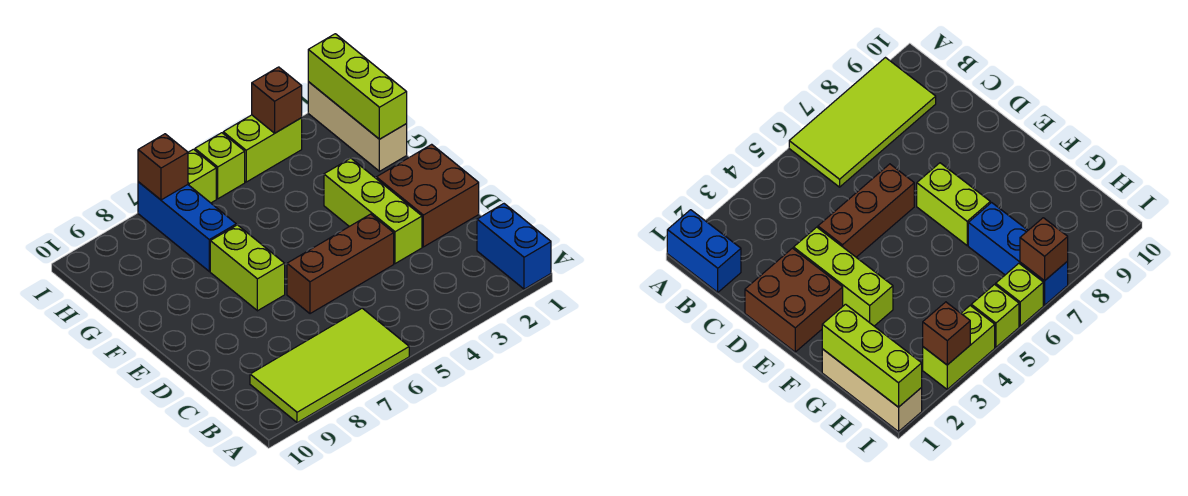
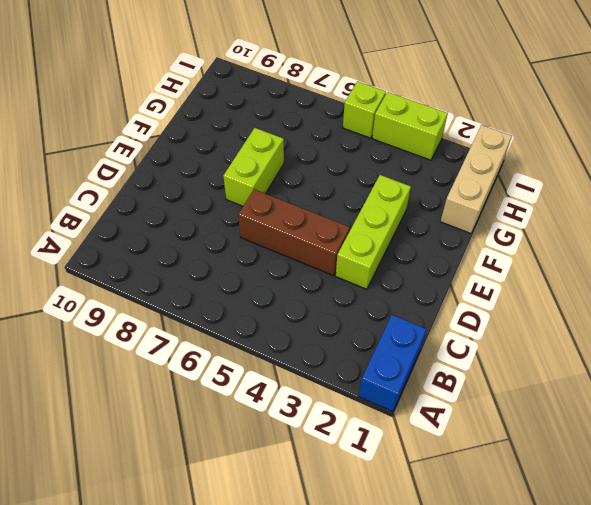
none -> lime 2x4 tile [250,308,409,423]
none -> brown 2x2 brick [376,144,479,247]
none -> blue 1x3 brick [138,182,236,271]

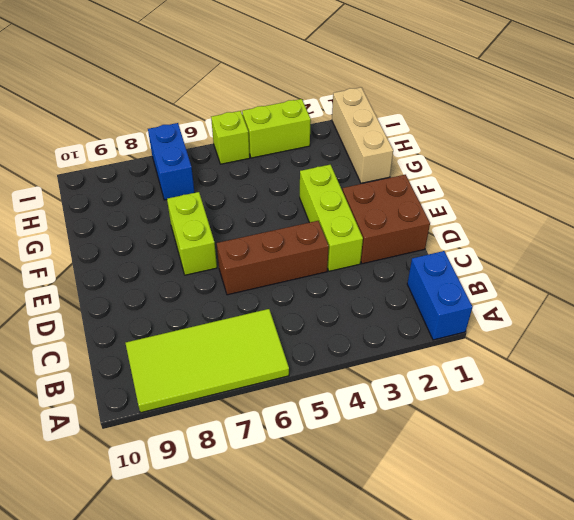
blue 1x2 brick [148,123,195,200] -> blue 1x3 brick [138,182,236,271]
none -> lime 1x1 brick [188,149,216,203]
none -> lime 1x3 brick [308,34,407,139]
none -> brown 1x1 brick [252,67,302,133]

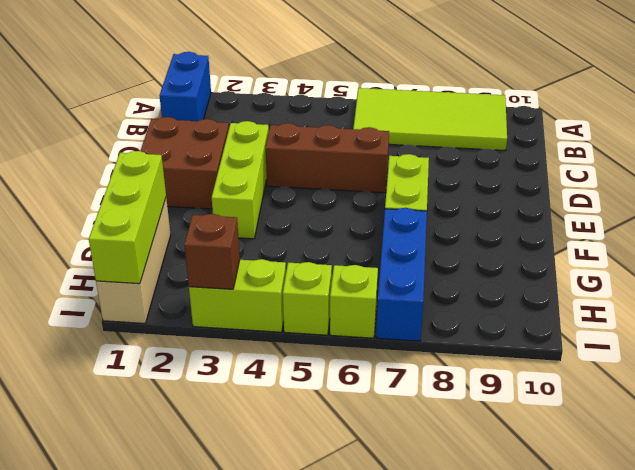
none -> brown 1x1 brick [138,134,188,200]

